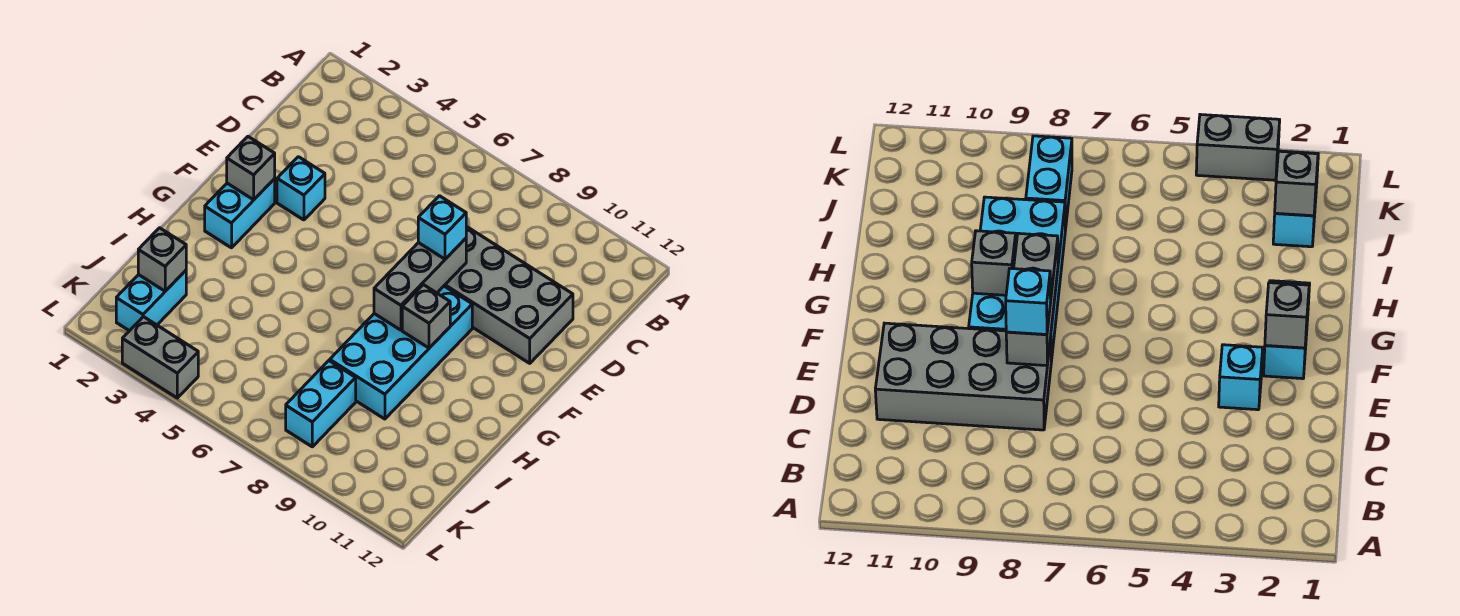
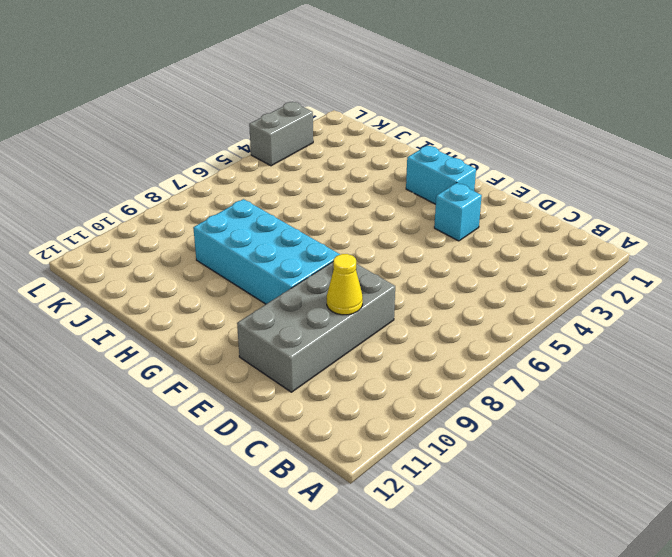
yellow 1x1 cone [327,254,363,315] -> none
none -> cyan 1x2 brick [116,271,186,331]
none -> cyan 1x2 brick [286,361,356,447]
none -> grey 1x3 brick [374,238,466,330]

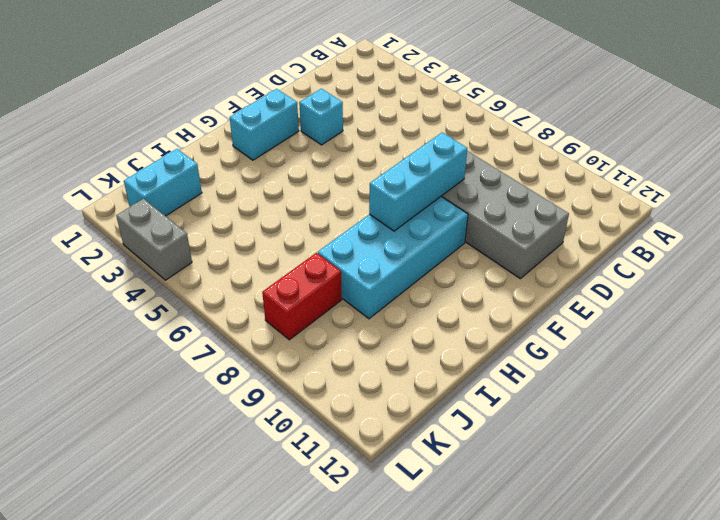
cyan 1x3 brick [369,133,467,231] -> grey 1x3 brick [374,238,466,330]
red 1x2 brick [262,253,342,340] -> cyan 1x2 brick [286,361,356,447]
none -> grey 1x1 brick [227,137,275,200]
none -> grey 1x1 brick [402,285,450,348]
none -> grey 1x1 brick [138,228,186,291]

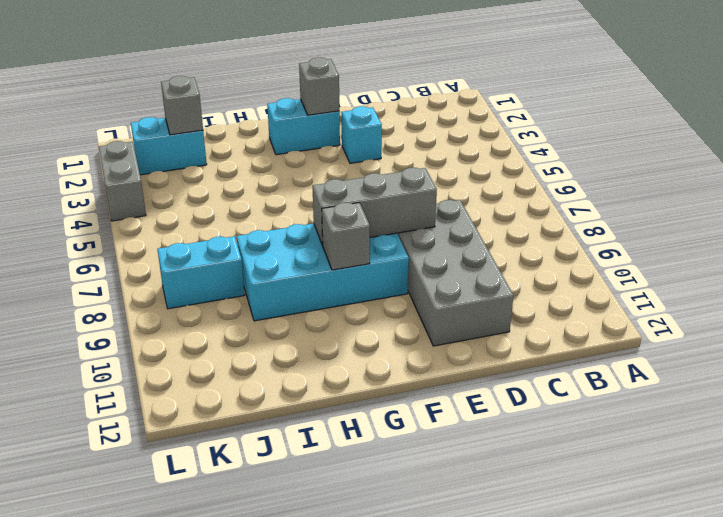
none -> cyan 1x1 brick [418,196,466,259]

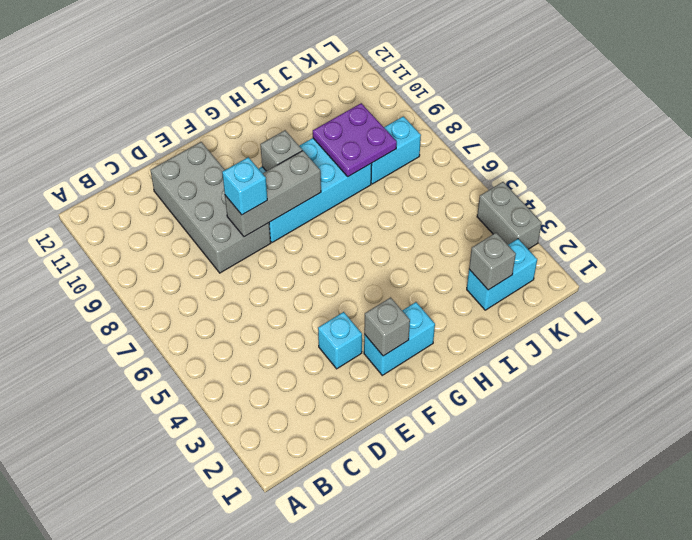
purple 2x2 plate [313,103,397,177] -> none

